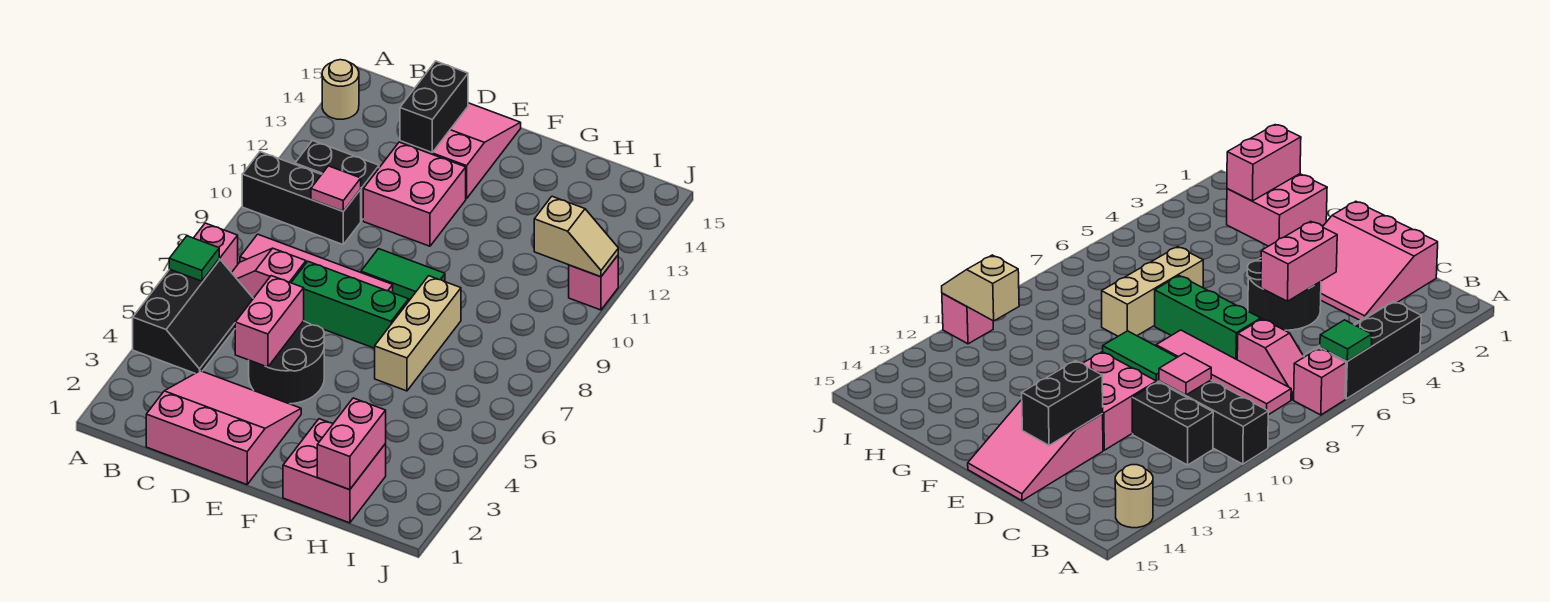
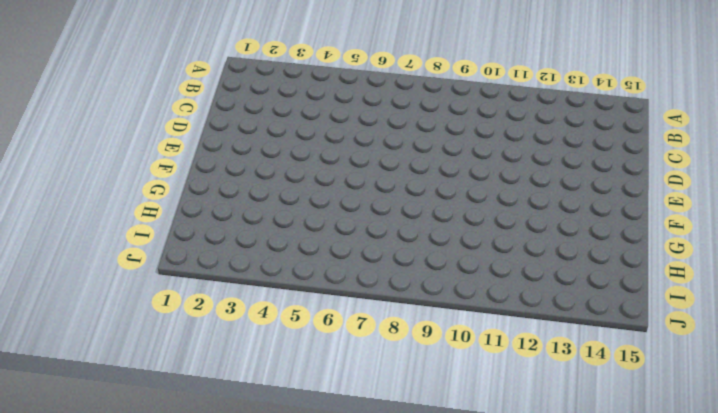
none -> black 2x3 slope [133,259,253,373]
none -> pink 1x1 brick [194,223,238,273]
none -> black 1x3 brick [242,152,361,244]

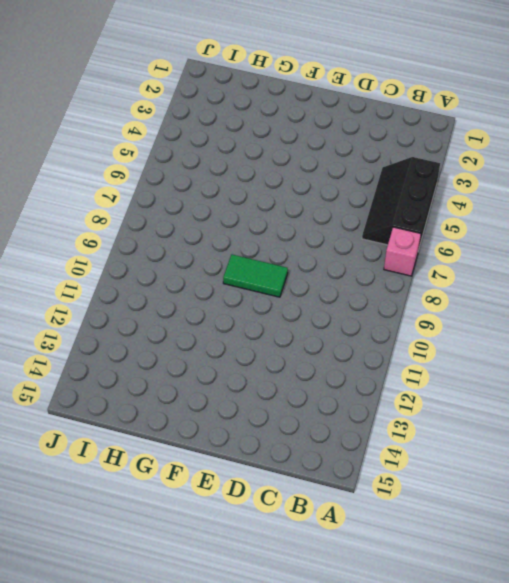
none -> black 1x3 brick [242,152,361,244]
none -> tan 1x1 round brick [322,60,359,119]
none -> pink 1x2 slope [232,248,306,298]

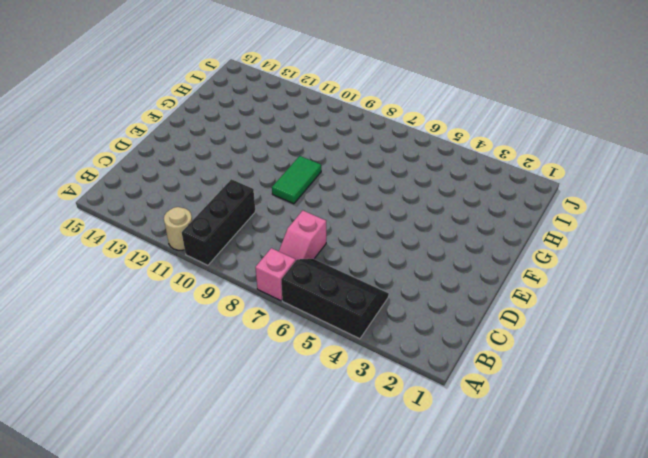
tan 1x1 round brick [164,207,192,250] -> tan 1x1 round brick moved to [322,60,359,119]
none -> pink 1x4 tile [240,234,393,293]
none -> black 1x2 brick [295,141,379,221]
none -> pink 3x3 slope [146,371,301,485]

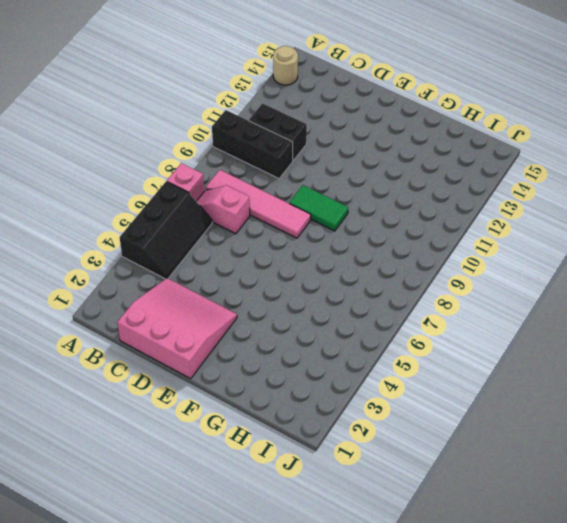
none -> black 2x2 round brick [249,321,324,404]
none -> green 1x3 brick [291,261,409,348]
none -> pink 2x2 brick [363,142,466,246]

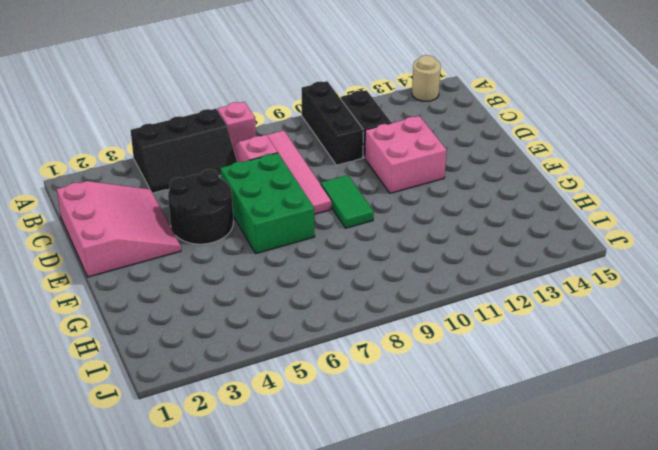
green 2x3 brick [220,153,315,254] -> green 1x3 brick [291,261,409,348]
none -> pink 2x3 slope [400,103,521,199]
none -> pink 2x2 brick [283,419,386,523]
none -> tan 1x3 brick [375,276,461,391]

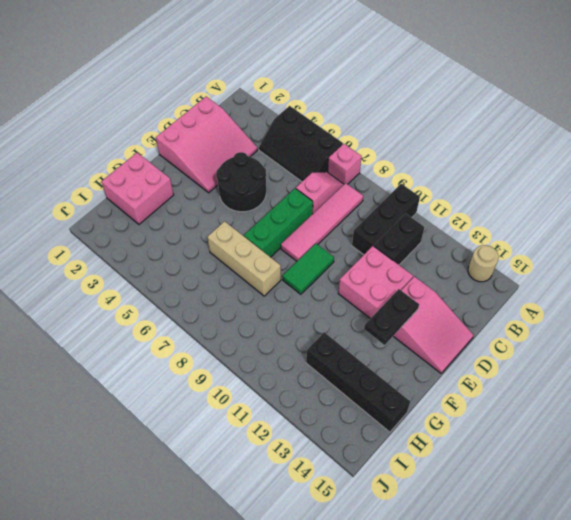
black 1x2 plate [364,289,419,345] -> none
black 1x4 brick [306,332,410,432] -> none
none -> pink 1x1 brick [569,256,618,310]
none -> green 1x1 tile [169,236,219,281]
none -> pink 1x1 tile [311,166,361,211]

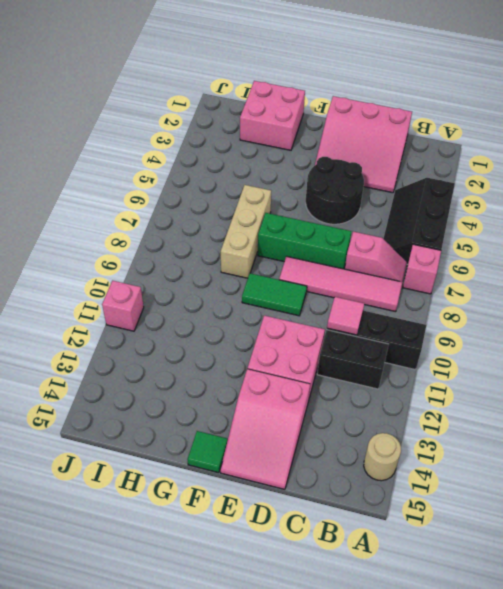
green 1x1 tile [187,431,228,473] -> green 1x1 tile moved to [169,236,219,281]
none -> pink 1x2 brick [235,276,304,367]
none -> black 1x2 brick [400,61,468,152]
none -> pink 1x2 brick [317,398,386,489]

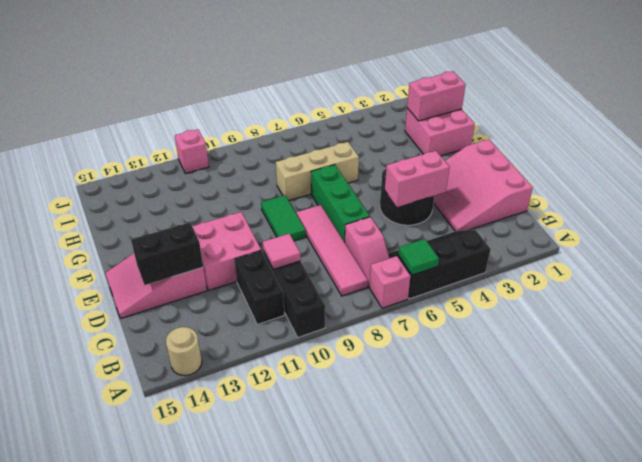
none -> tan 1x2 slope [534,196,618,277]

